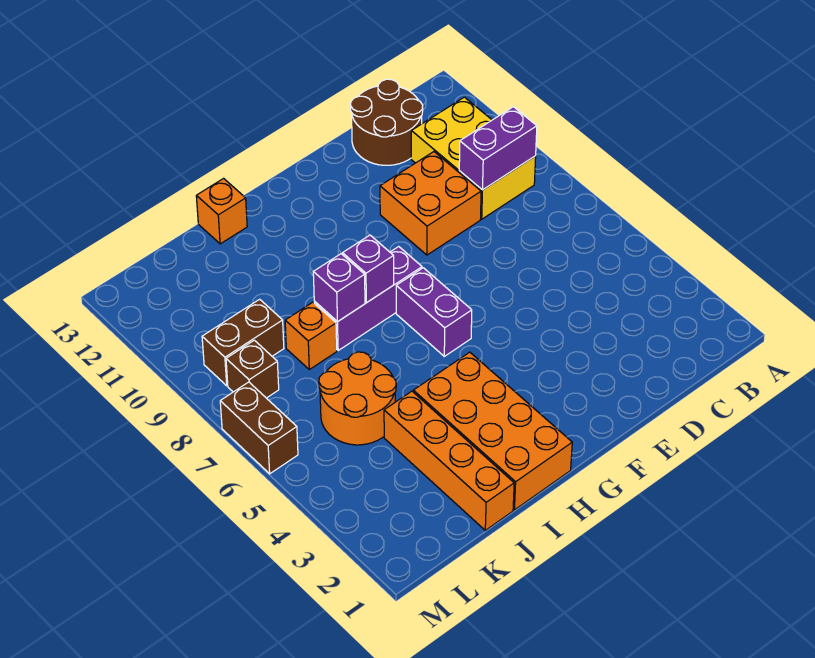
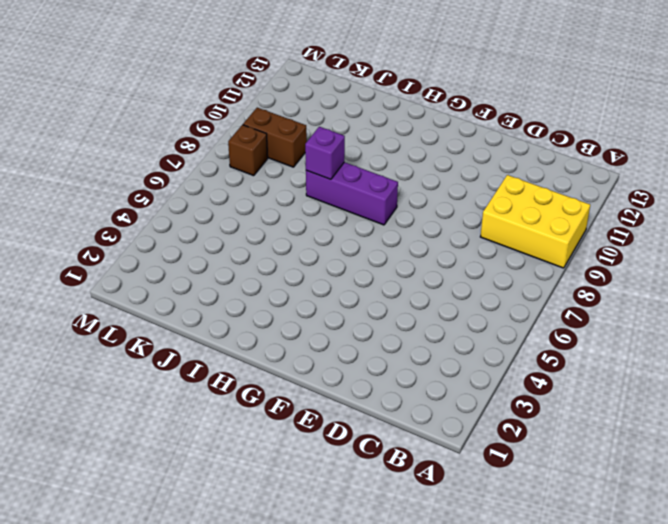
yellow 2x3 brick [480,175,590,268] -> yellow 2x3 brick turned to [411,97,536,219]
none -> brown 2x2 round brick [351,79,423,165]
none -> orange 2x2 brick [380,152,481,255]
none -> purple 1x2 brick [396,268,472,356]

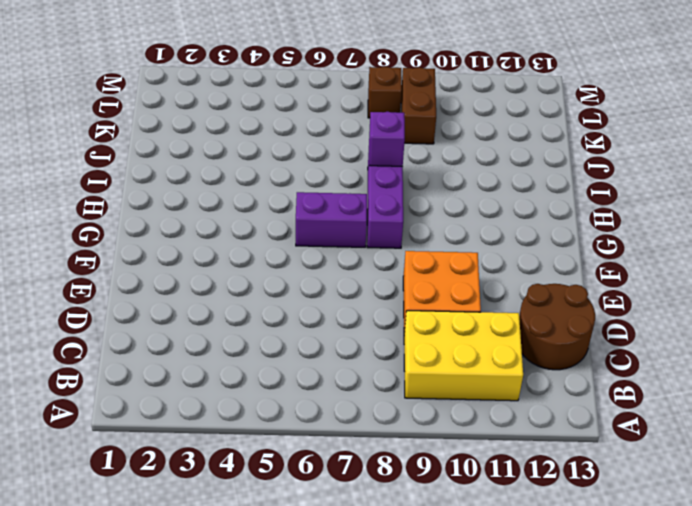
none -> orange 2x4 brick [413,352,572,510]
none -> orange 1x1 brick [196,179,247,244]
none -> orange 1x4 brick [384,391,514,530]

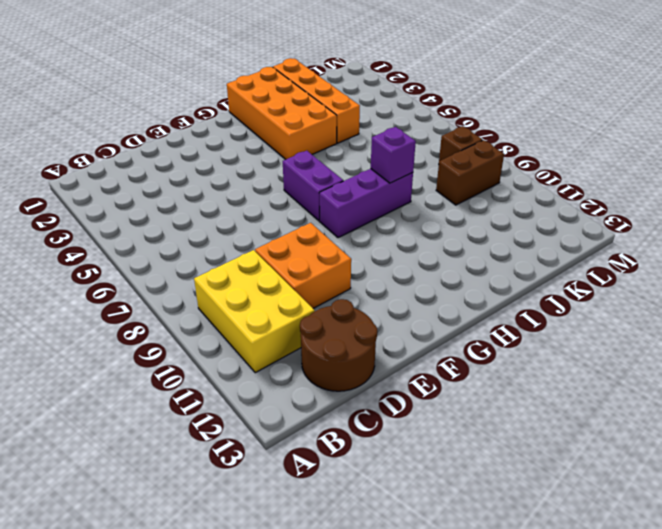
none -> orange 1x1 brick [196,179,247,244]
none -> orange 2x2 round brick [319,352,396,445]
none -> orange 1x1 brick [285,302,337,369]

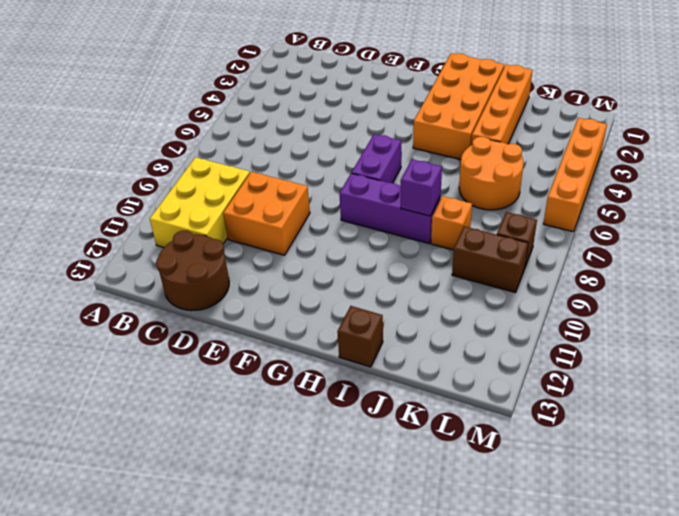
brown 1x1 brick [337,306,383,367] -> orange 1x1 brick [196,179,247,244]
orange 1x4 brick [543,118,607,232] -> brown 1x2 brick [220,382,298,474]
none -> purple 1x2 brick [459,107,537,190]
none -> purple 1x1 brick [343,235,394,303]

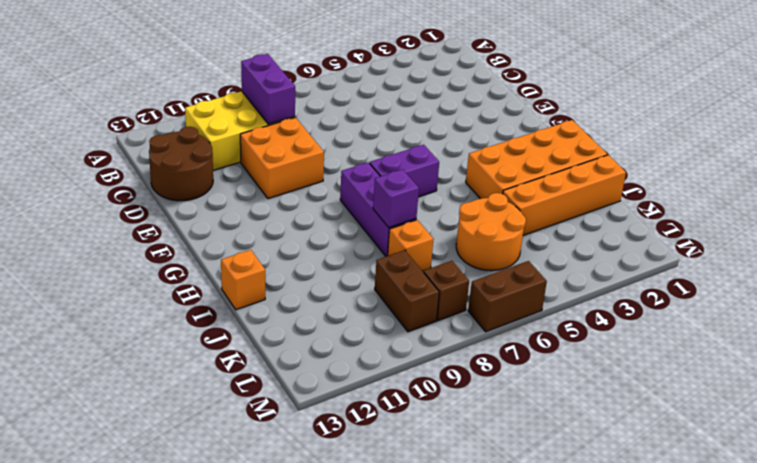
none -> purple 1x1 brick [343,235,394,303]

